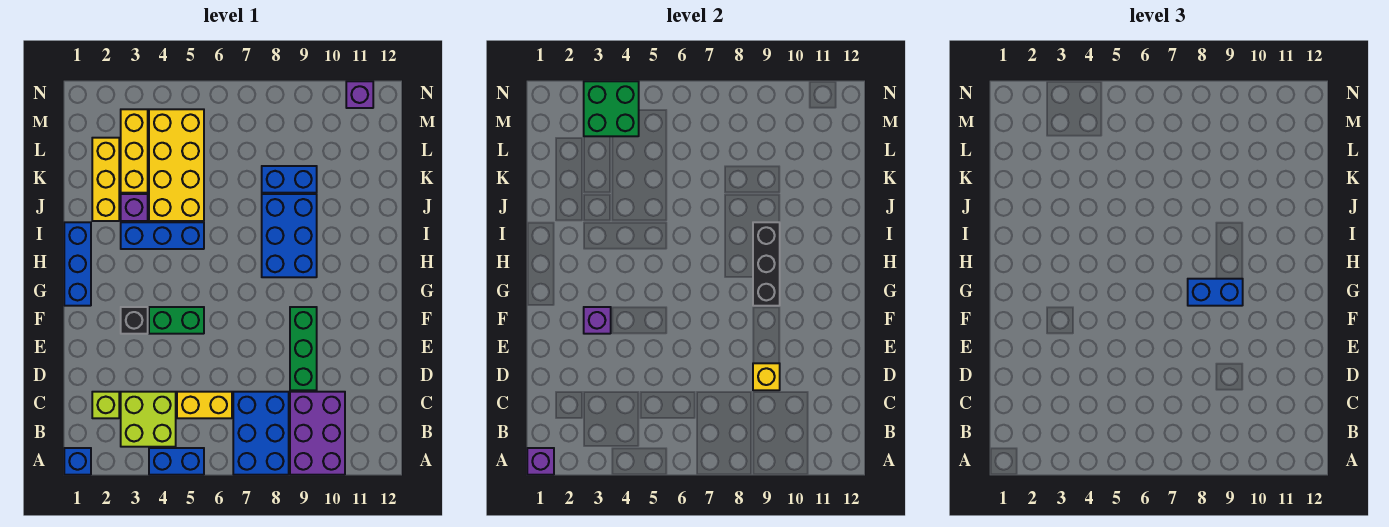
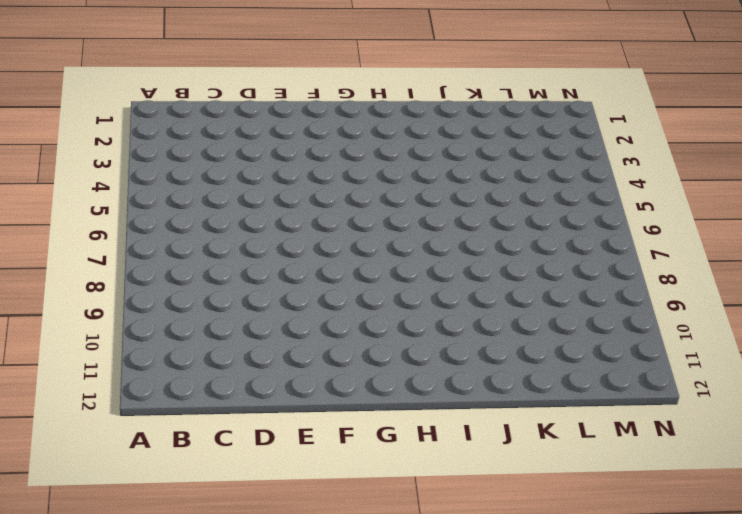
none -> blue 1x1 brick [64,448,91,475]
none -> blue 1x2 brick [149,448,204,475]
none -> blue 2x3 brick [233,392,289,475]

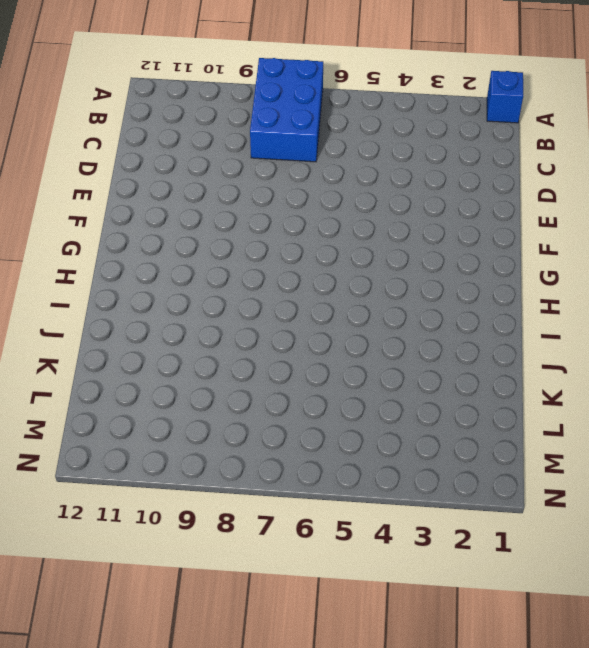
none -> blue 1x2 brick [149,448,204,475]
none -> purple 2x3 brick [290,392,345,475]
none -> lime 2x2 brick [121,392,176,447]

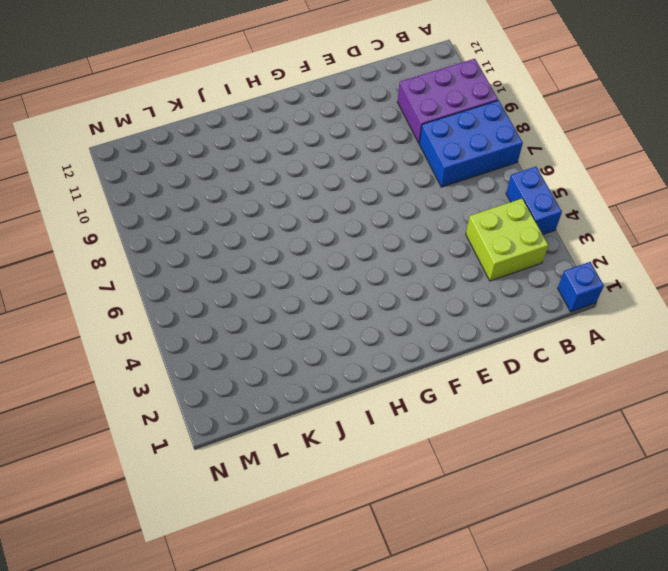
none -> lime 1x1 brick [92,392,119,418]
none -> yellow 1x2 brick [177,392,232,418]
none -> green 1x3 brick [290,307,317,390]

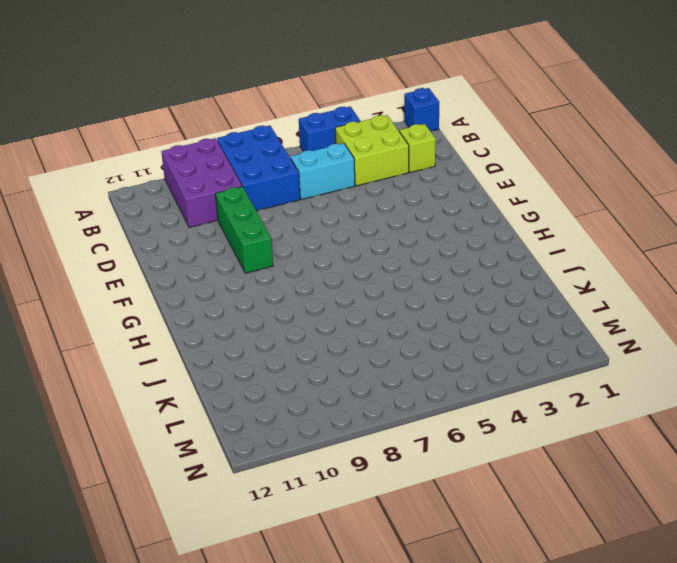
cyan 1x2 brick [291,143,355,199] -> yellow 1x2 brick [177,392,232,418]
none -> black 1x1 brick [121,307,148,334]
none -> green 1x2 brick [149,307,204,334]
none -> blue 1x3 brick [64,222,91,306]

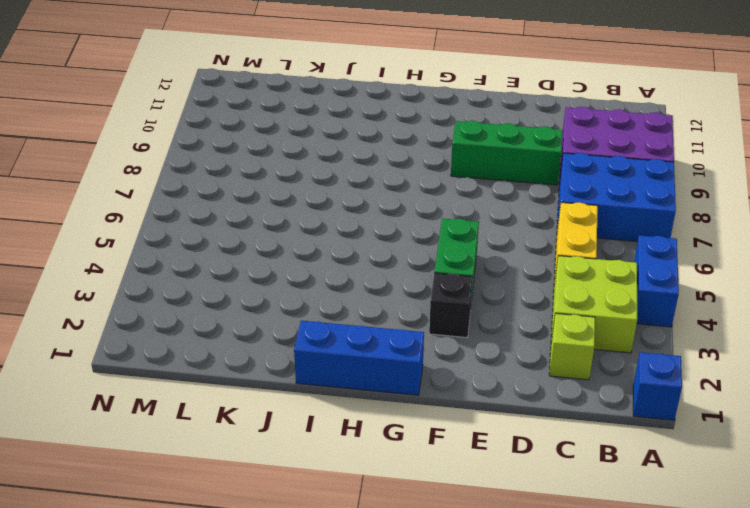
none -> blue 2x3 brick [262,194,317,277]
none -> blue 1x3 brick [121,222,204,249]
none -> yellow 1x3 brick [92,138,119,221]

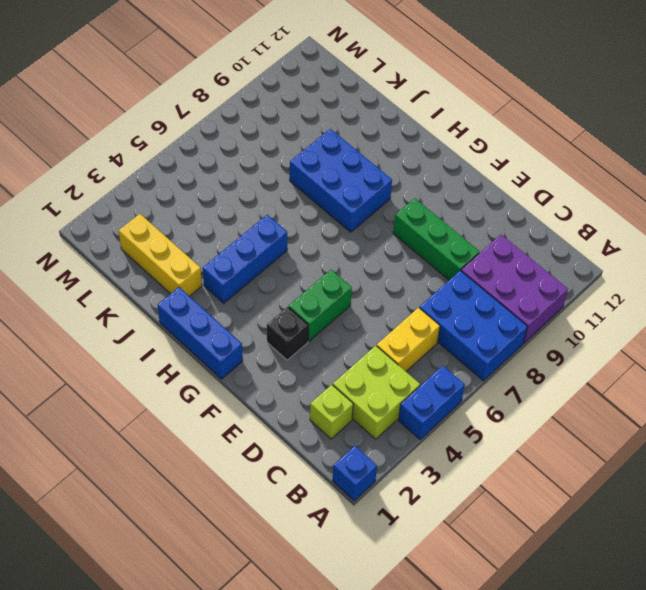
none -> purple 1x1 brick [121,194,148,221]
none -> yellow 2x4 brick [149,109,204,221]
none -> yellow 1x3 brick [121,109,148,193]

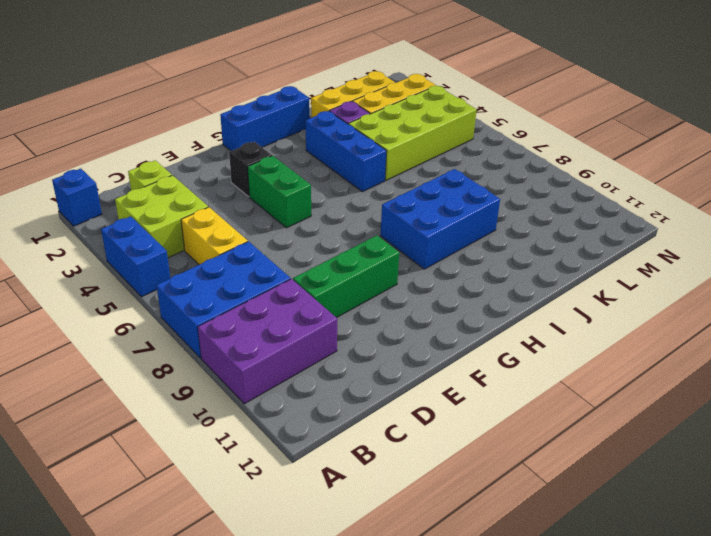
lime 2x4 brick [349,86,477,180] -> yellow 2x4 brick [149,109,204,221]
none -> blue 1x2 brick [262,166,317,193]
none -> purple 1x1 brick [346,81,373,108]
none -> purple 1x1 brick [527,448,554,475]

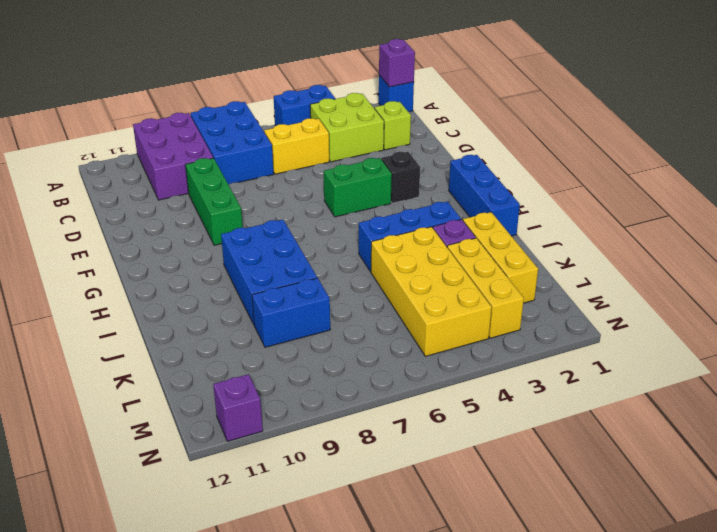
none -> yellow 1x1 brick [753,363,780,390]
none -> purple 1x1 brick [584,307,611,334]
none -> black 1x3 brick [753,222,780,306]

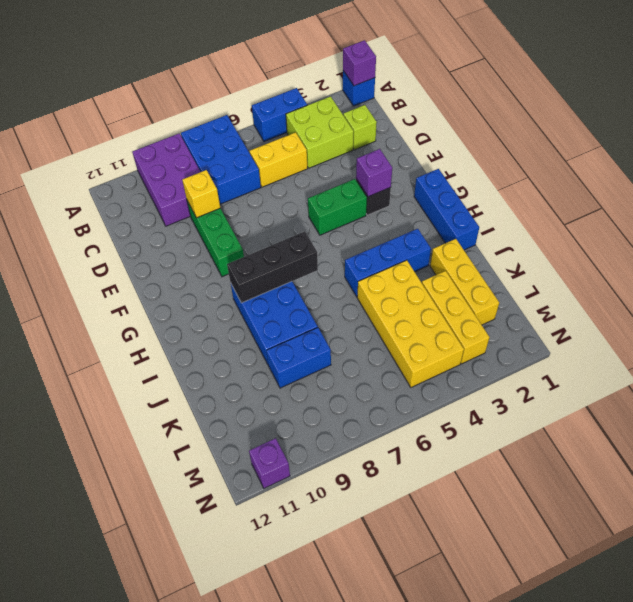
black 1x3 brick [227,231,318,303] -> black 1x3 brick turned to [753,222,780,306]
none -> purple 1x1 brick [121,194,148,221]
none -> green 2x2 brick [584,81,639,136]
none -> blue 1x2 brick [1188,279,1243,306]

